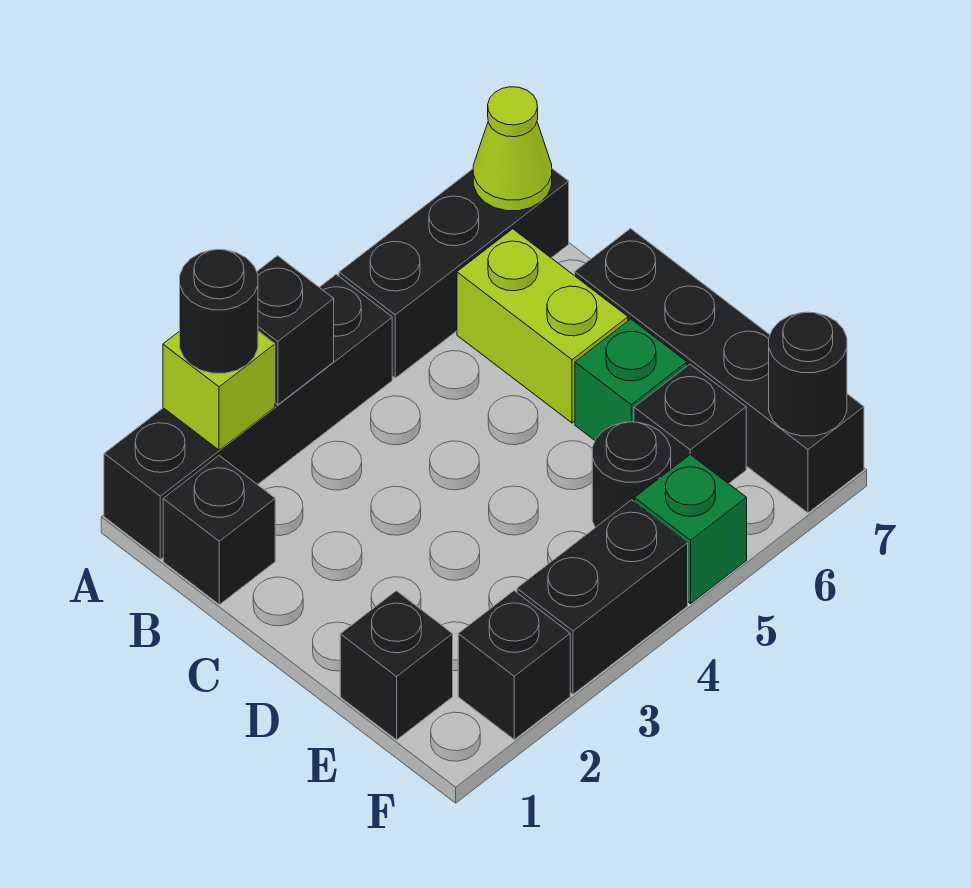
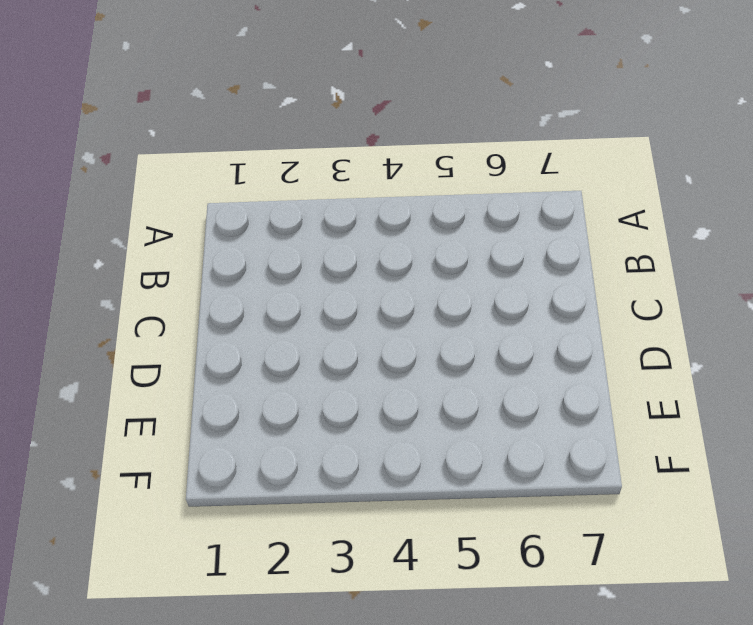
none -> black 1x4 brick [104,274,392,559]
none -> black 1x3 brick [339,169,569,378]
none -> black 1x1 brick [163,456,275,605]

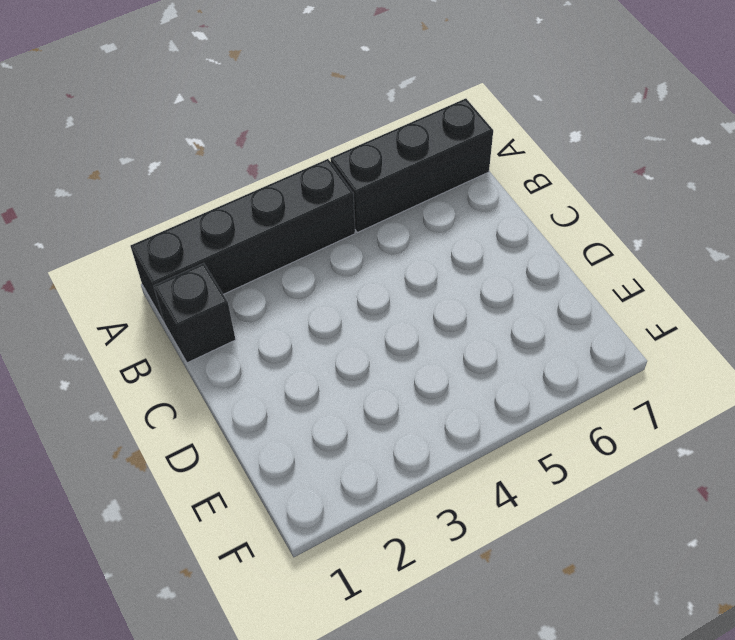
none -> lime 1x2 brick [457,229,628,423]
none -> black 1x4 brick [575,229,864,513]
none -> green 1x1 brick [575,319,687,440]

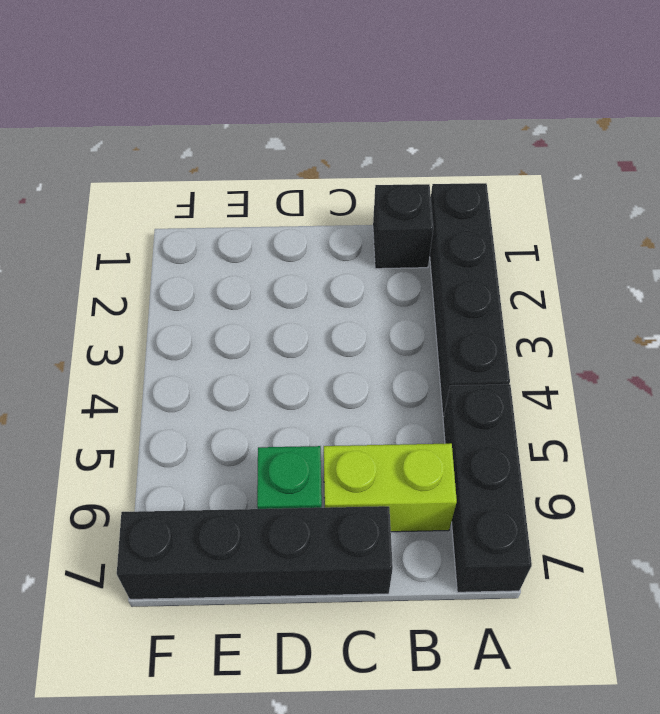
none -> black 1x1 brick [340,591,453,740]
none -> black 1x1 round brick [592,422,671,528]
none -> black 1x1 brick [634,364,746,484]

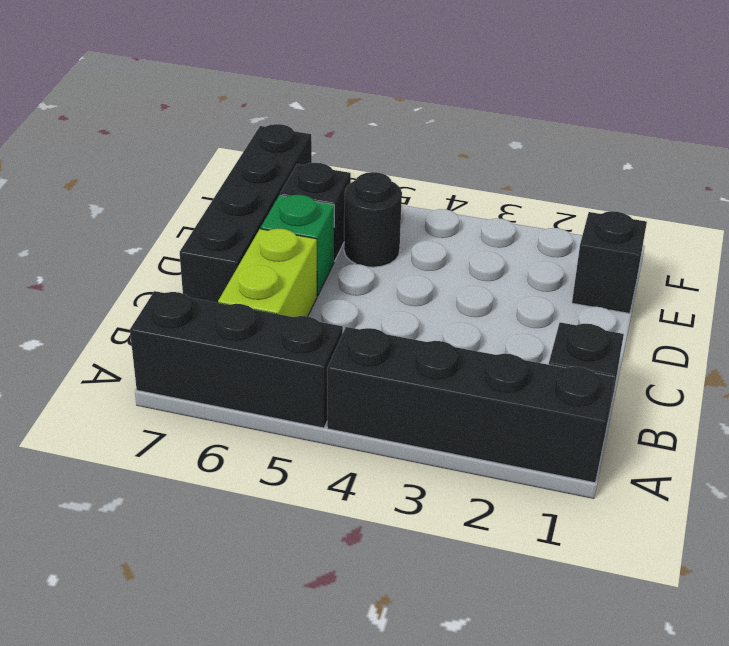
none -> black 1x1 brick [458,591,570,740]
none -> black 1x2 brick [517,500,688,694]
none -> green 1x1 brick [634,455,747,604]

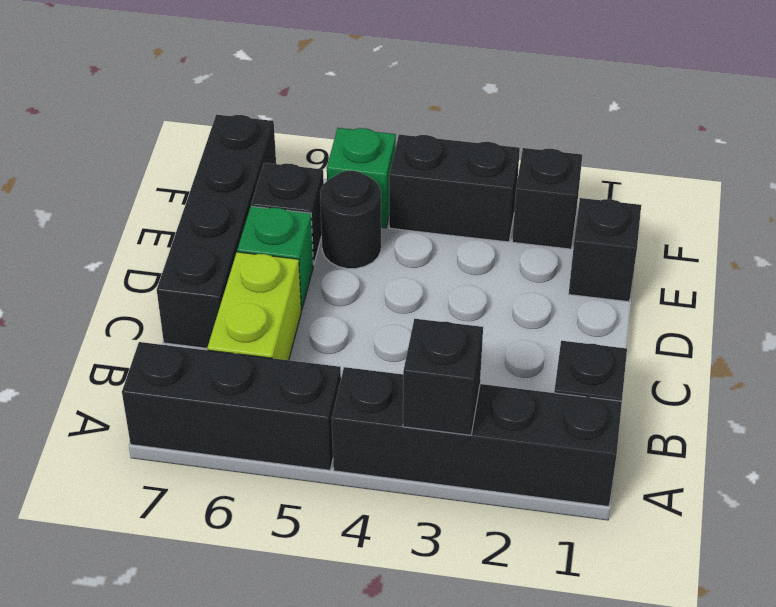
none -> lime 1x1 brick [163,331,275,450]
none -> lime 1x1 cone [473,87,552,211]
none -> black 1x1 round brick [769,312,847,436]

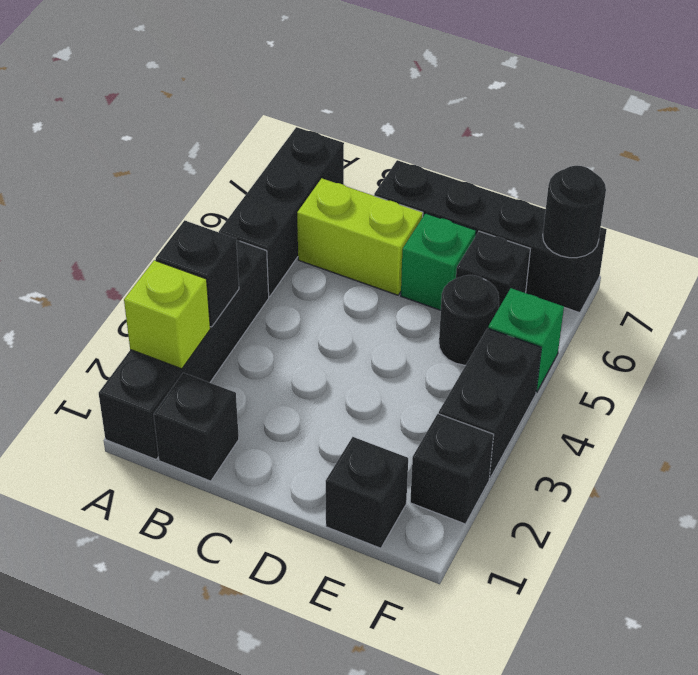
none -> lime 1x1 cone [473,87,552,211]
none -> black 1x1 round brick [180,250,258,373]

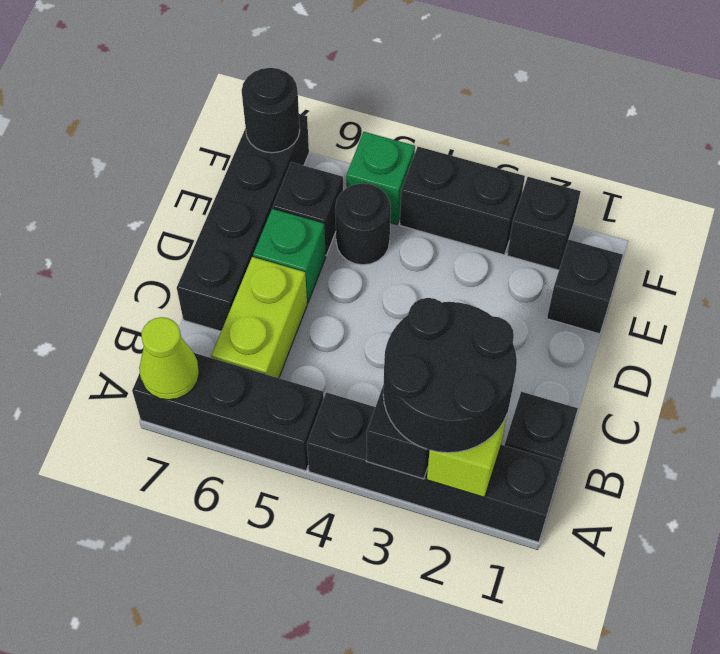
black 2x2 round brick [383,298,517,453] -> black 1x1 round brick [180,250,258,373]

